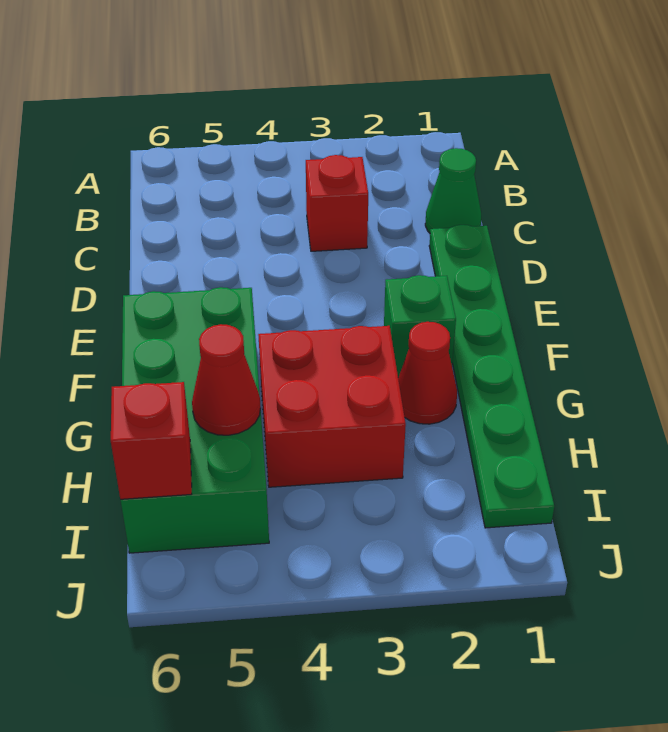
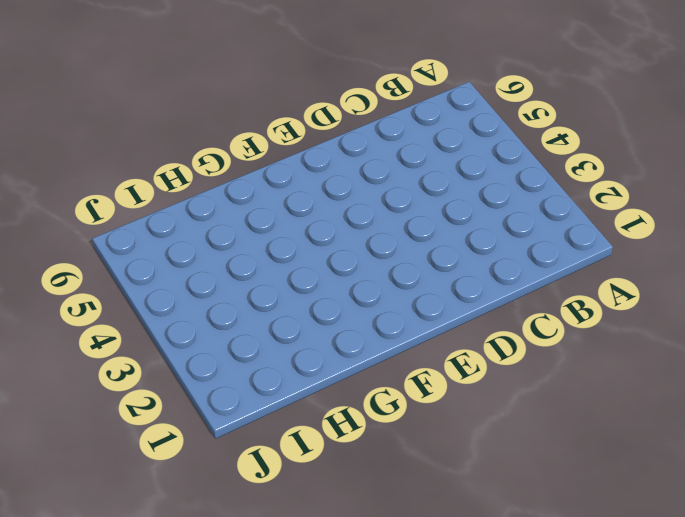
none -> green 1x1 cone [425,148,481,233]
none -> red 1x1 brick [306,155,368,251]

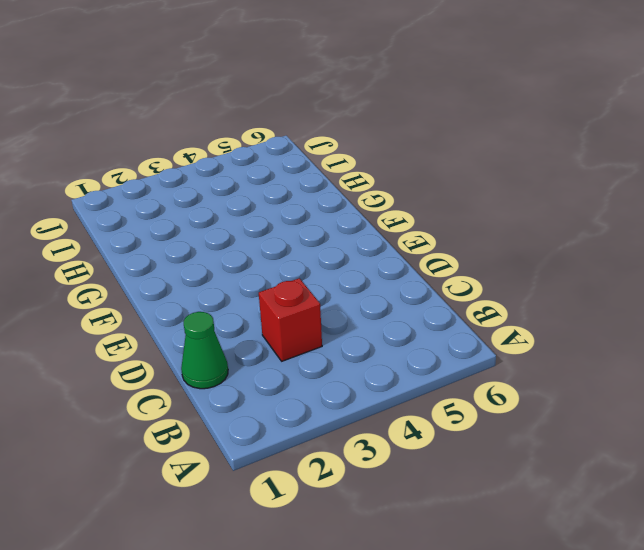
none -> green 1x6 plate [429,225,554,528]
none -> green 1x1 brick [384,275,456,377]

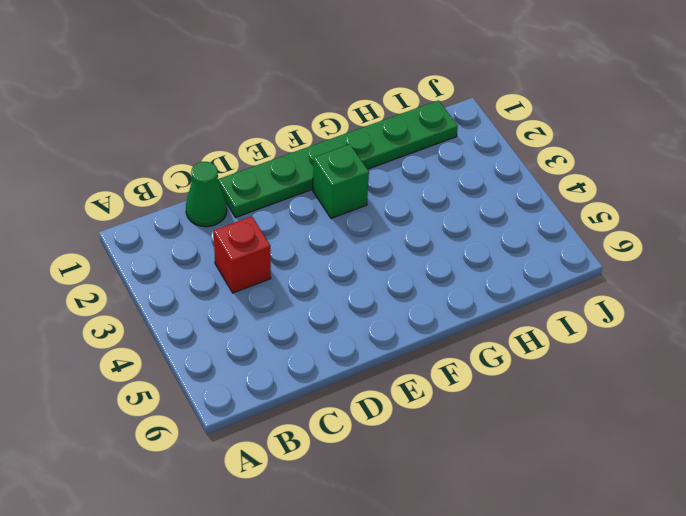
none -> green 2x4 brick [120,287,269,553]
none -> red 1x1 cone [398,322,457,424]

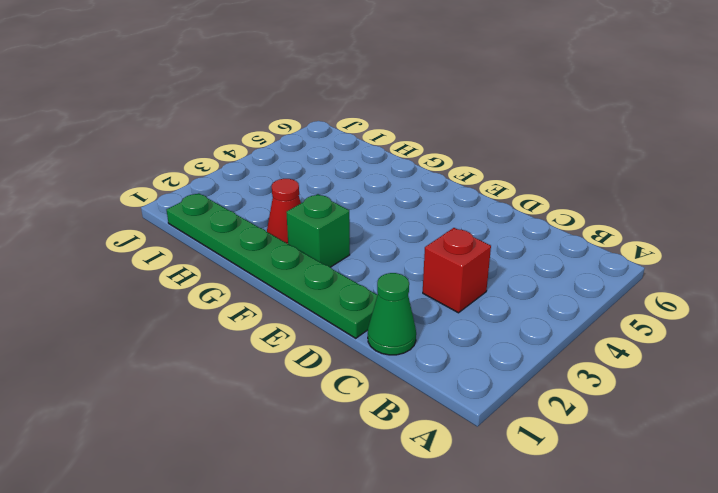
none -> green 2x4 brick [120,287,269,553]
none -> red 2x2 brick [258,326,406,487]

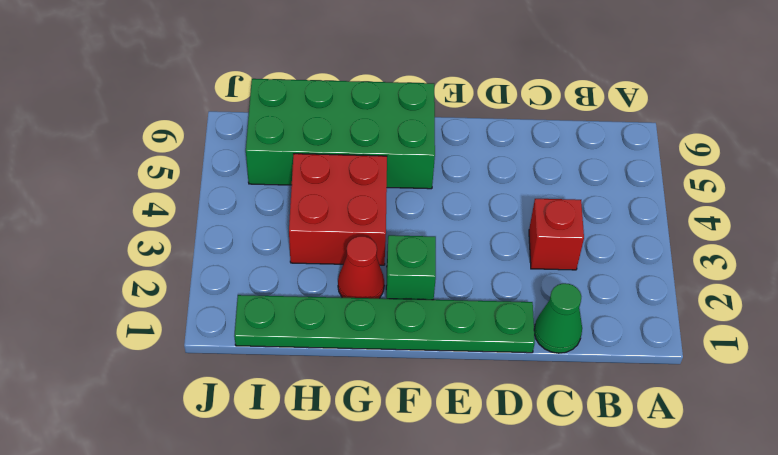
none -> red 1x1 cone [192,324,261,435]
none -> red 1x1 brick [111,382,192,499]

